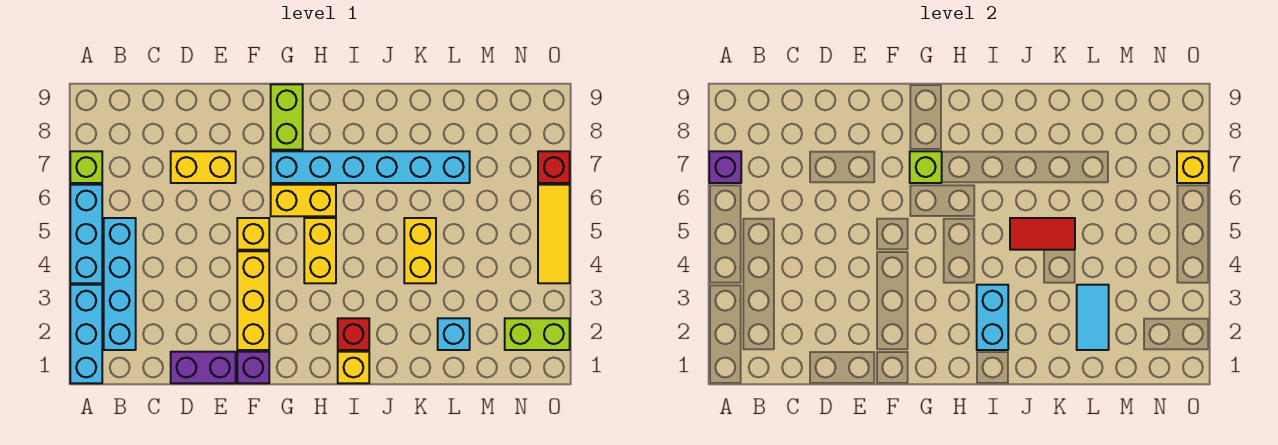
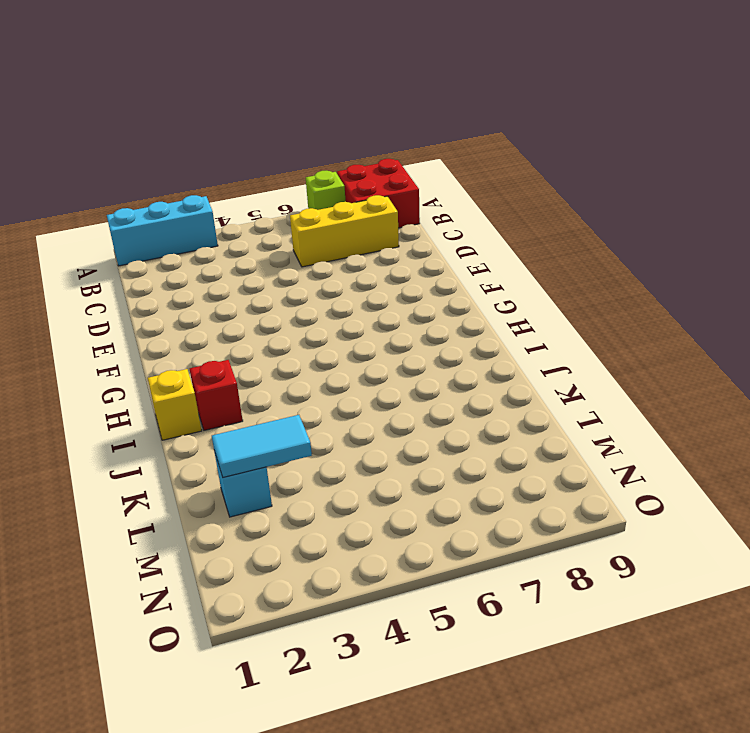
red 2x2 brick [337,159,420,228] -> none
yellow 1x3 brick [290,195,399,267] -> yellow 1x3 brick moved to [237,251,269,350]
none -> cyan 1x3 brick [70,185,102,283]
none -> cyan 1x4 brick [104,218,136,350]
none -> purple 1x2 brick [171,352,236,383]

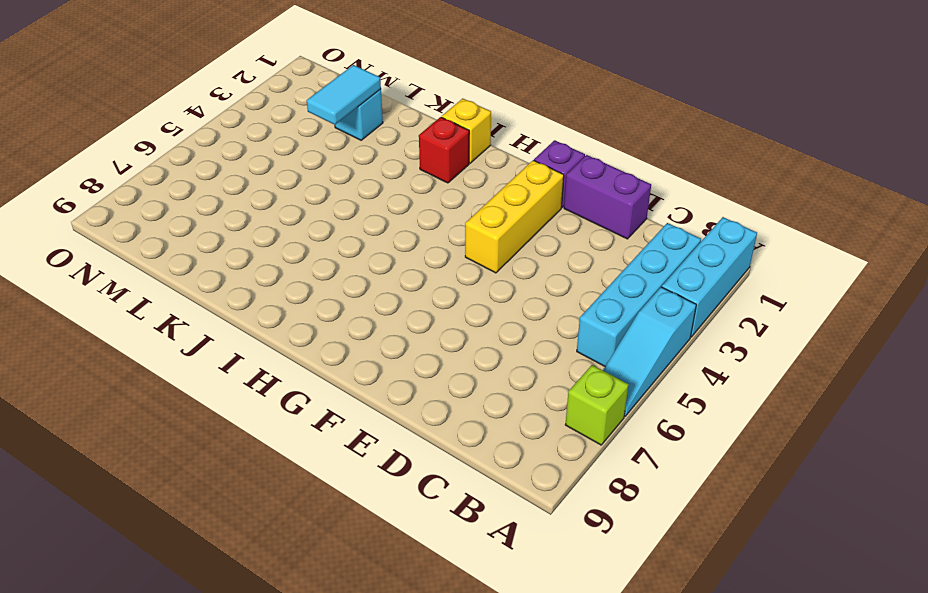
cyan 1x3 slope [603,287,696,417] -> cyan 1x3 brick [70,185,102,283]
none -> yellow 1x2 brick [171,151,236,183]
none -> yellow 1x1 brick [237,218,269,250]
none -> yellow 1x2 brick [271,185,336,216]

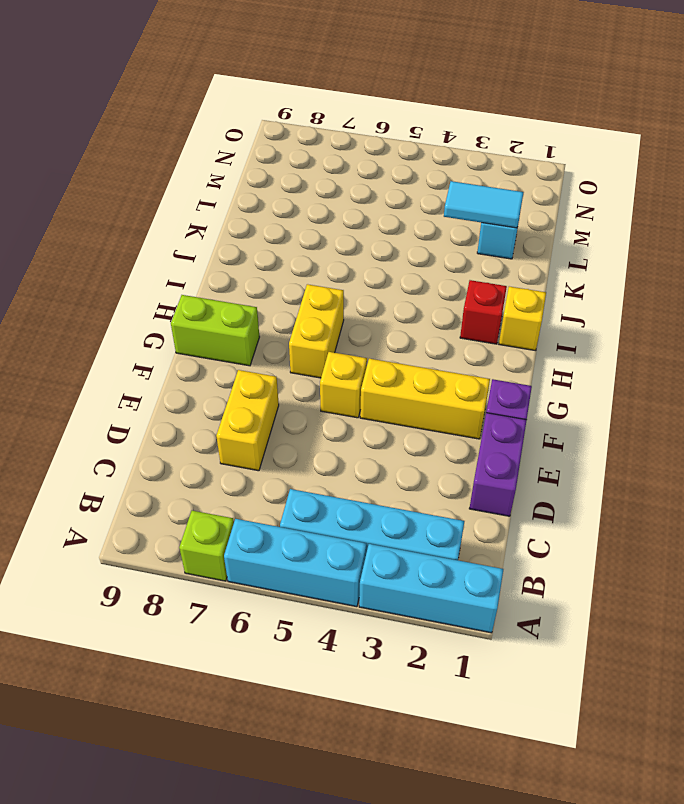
none -> cyan 1x6 brick [271,151,470,183]
none -> yellow 1x2 brick [304,218,336,283]
none -> yellow 1x2 brick [404,218,436,283]

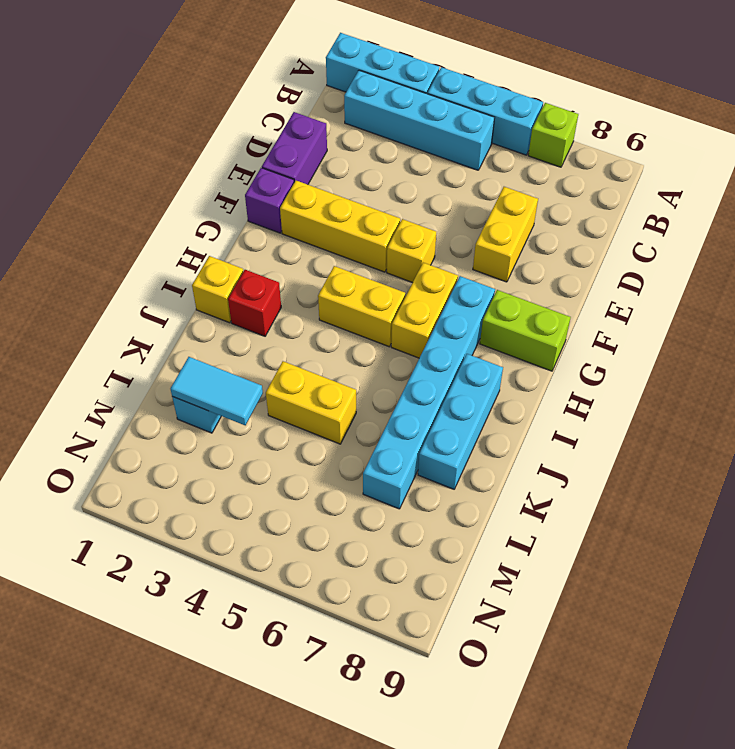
cyan 1x3 brick [418,354,503,489] -> none
none -> lime 1x2 brick [505,318,570,350]
none -> yellow 1x3 tile [538,185,570,283]
none -> red 1x1 brick [538,151,570,183]

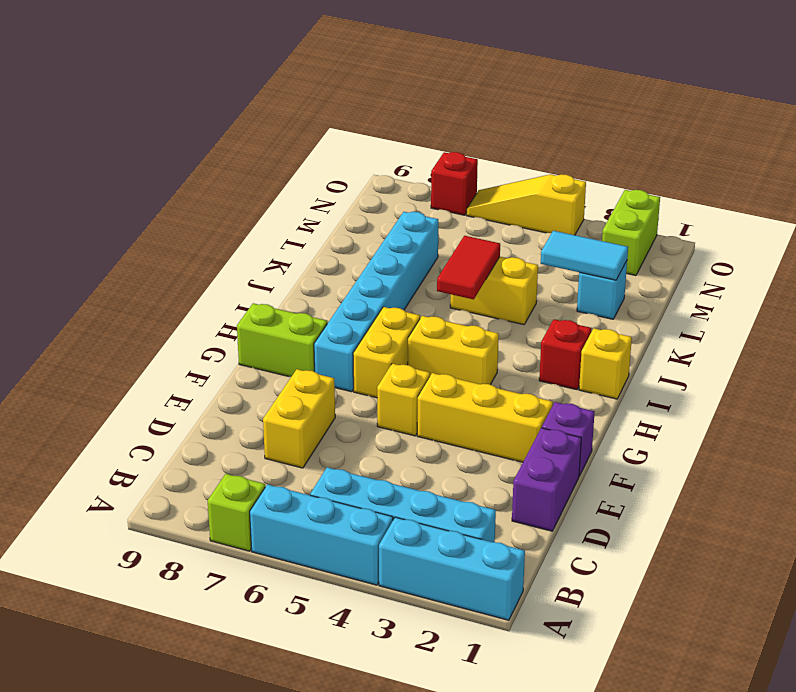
yellow 1x3 slope [466,174,586,235] -> yellow 1x3 tile [538,185,570,283]
none -> purple 1x1 brick [709,151,741,183]
none -> lime 1x1 brick [910,151,942,183]
none -> cyan 1x2 brick [977,285,1008,350]

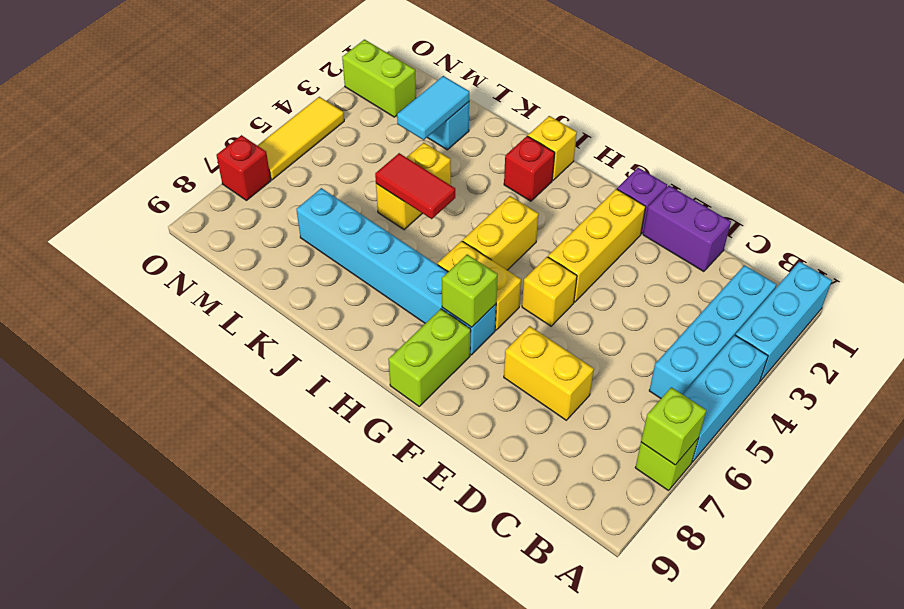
lime 1x1 brick [641,387,706,465] -> purple 1x1 brick [709,151,741,183]
none -> cyan 1x2 brick [977,285,1008,350]
none -> yellow 1x1 brick [1177,151,1209,183]

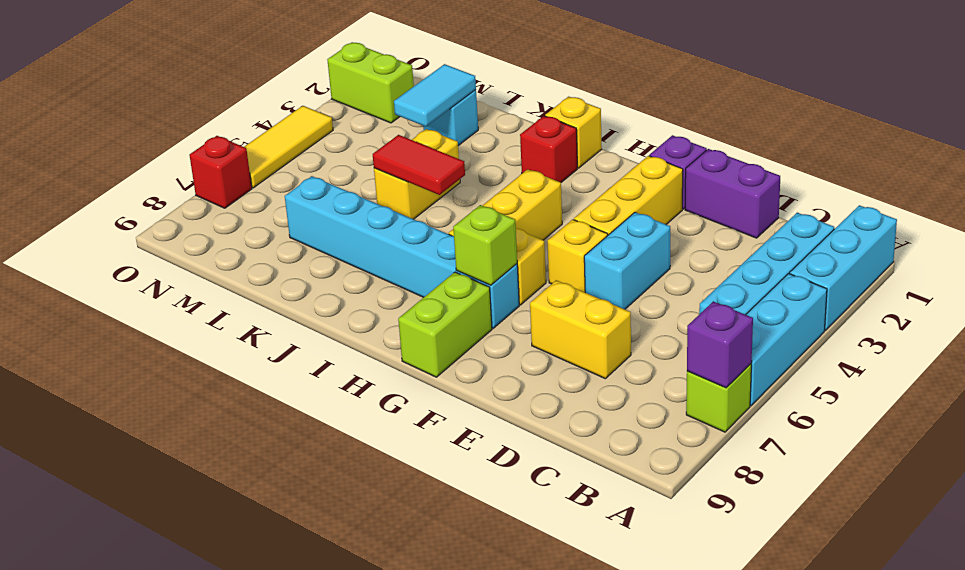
cyan 1x2 brick [584,212,670,309] -> cyan 1x2 brick moved to [977,285,1008,350]
none -> yellow 1x1 brick [1177,151,1209,183]

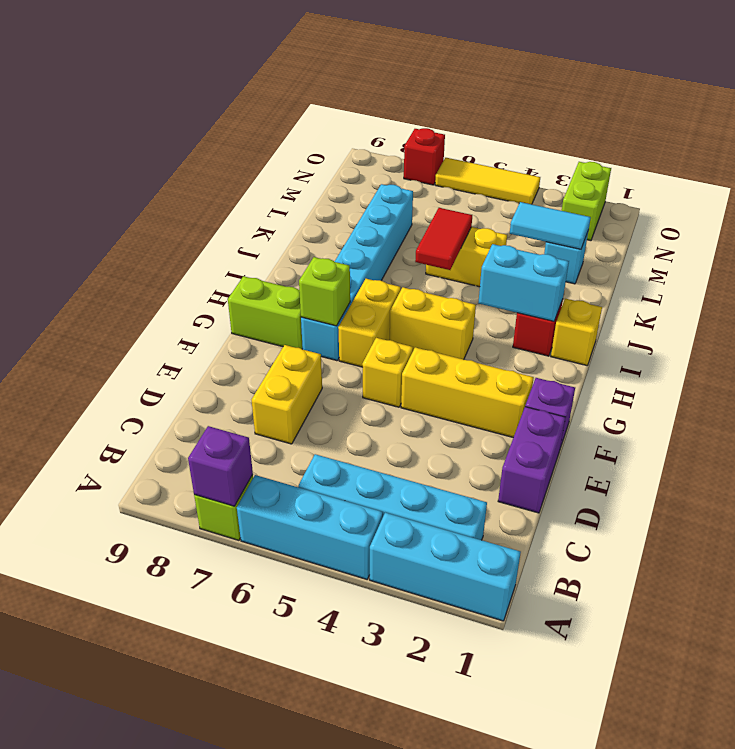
none -> yellow 1x1 brick [1177,151,1209,183]

